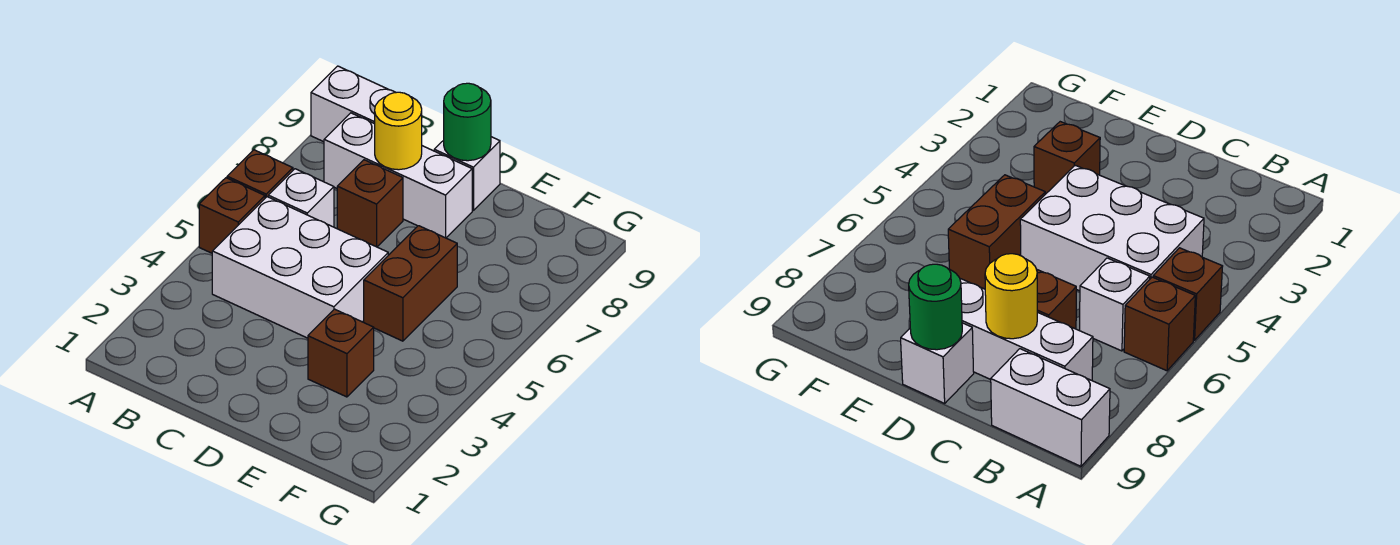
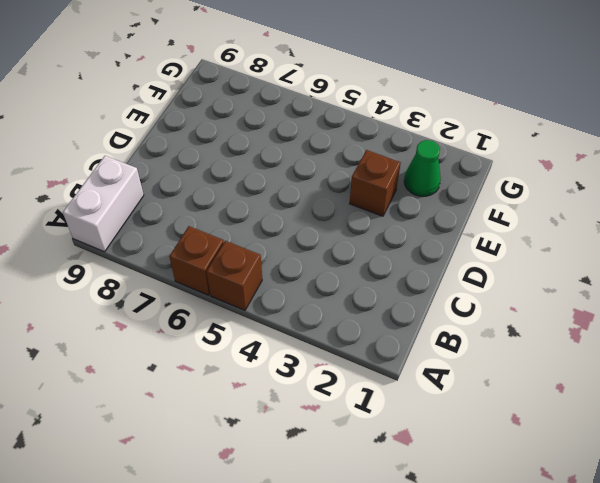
green 1x1 cone [404,140,441,196] -> none
none -> white 2x3 brick [212,197,388,338]
none -> white 1x1 brick [268,169,334,227]
none -> white 1x3 brick [324,113,472,238]

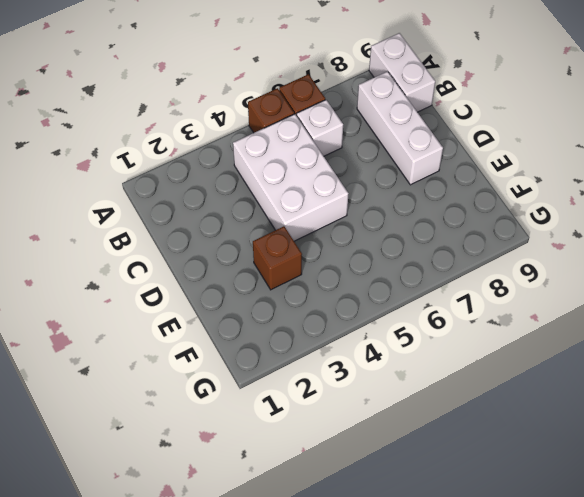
none -> brown 1x1 brick [337,160,403,247]
none -> white 1x1 brick [434,137,500,211]
none -> brown 1x2 brick [364,226,457,341]

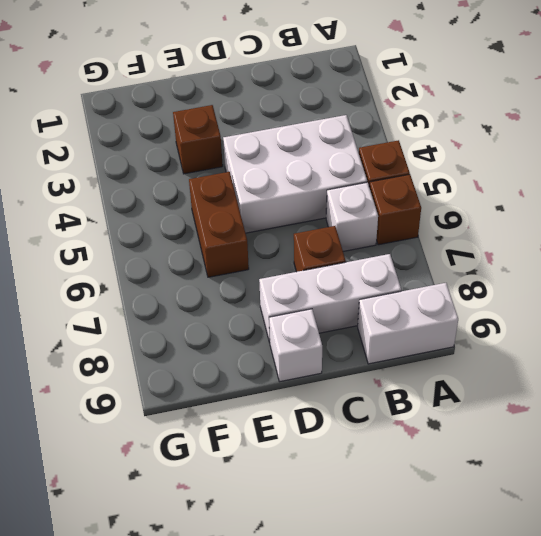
none -> yellow 1x1 round brick [375,92,422,170]
none -> green 1x1 round brick [444,83,491,161]

